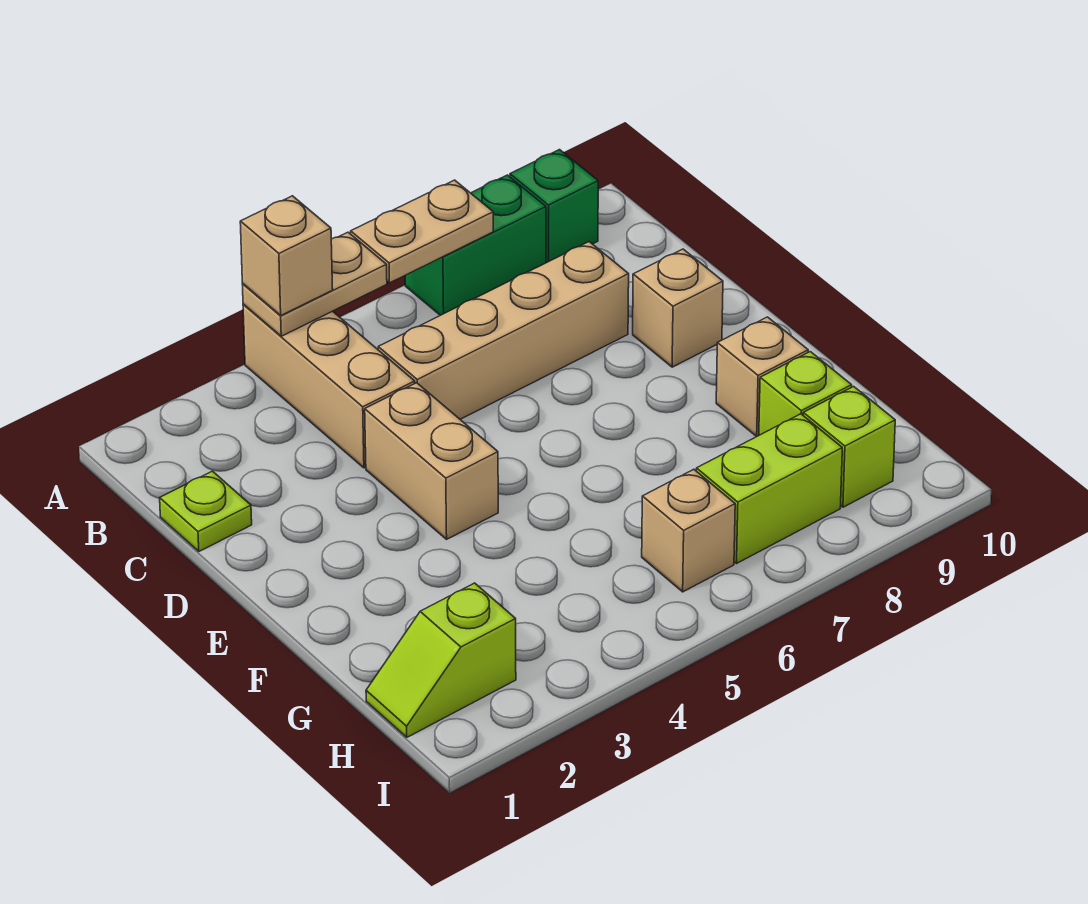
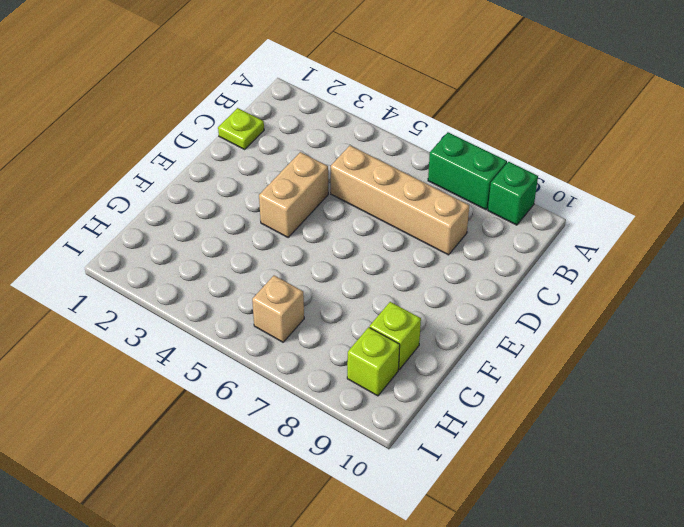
none -> tan 1x3 brick [243,304,415,468]
none -> tan 1x1 brick [633,249,723,367]
none -> tan 1x1 brick [716,317,808,437]

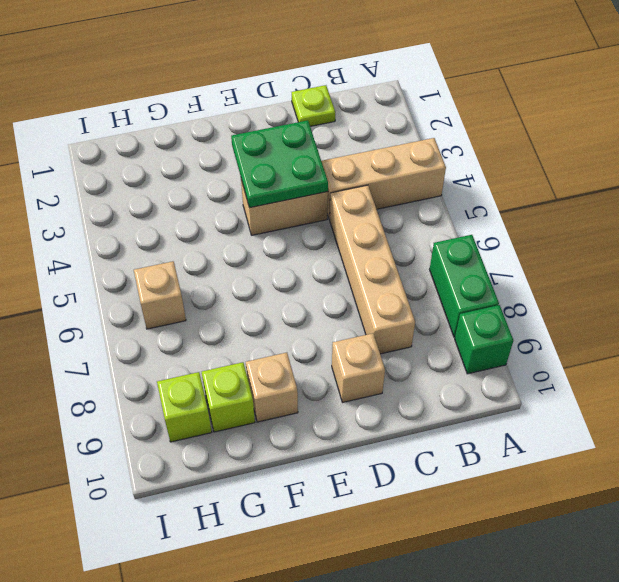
green 2x2 plate [231,120,328,208] -> none
none -> lime 1x2 slope [366,583,516,737]
none -> lime 1x2 brick [696,414,842,563]
none -> tan 1x2 plate [242,232,387,336]

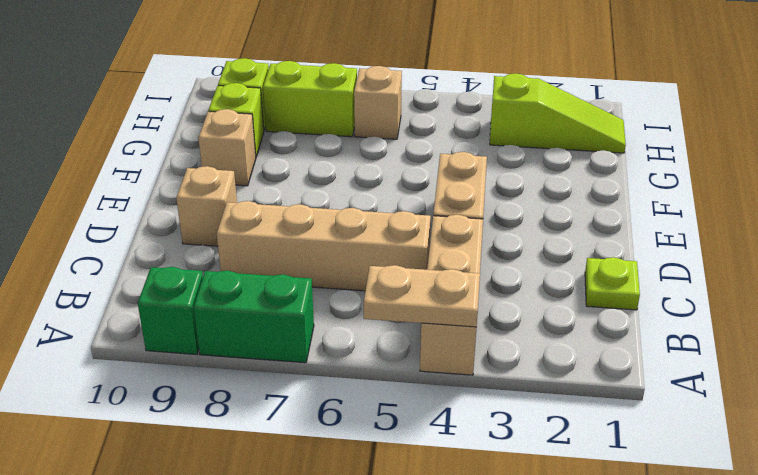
lime 1x3 slope [490,73,626,153] -> lime 1x2 slope [366,583,516,737]
none -> tan 1x2 plate [351,180,493,283]
none -> tan 1x1 brick [240,196,333,315]

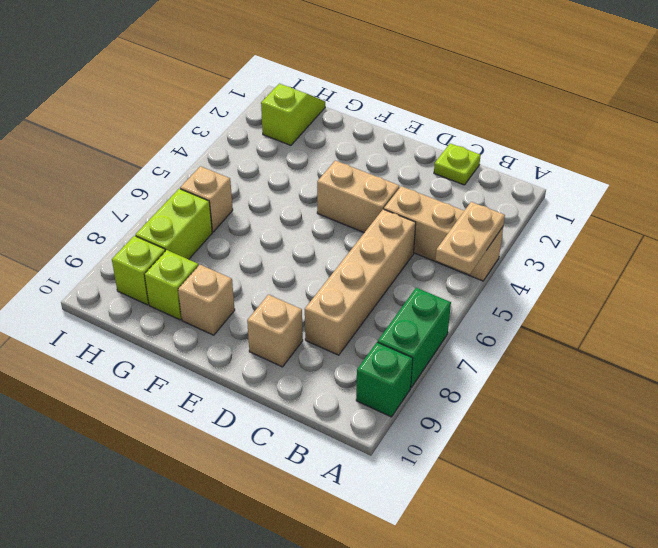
none -> tan 1x2 plate [351,180,493,283]
none -> tan 1x1 brick [240,196,333,315]

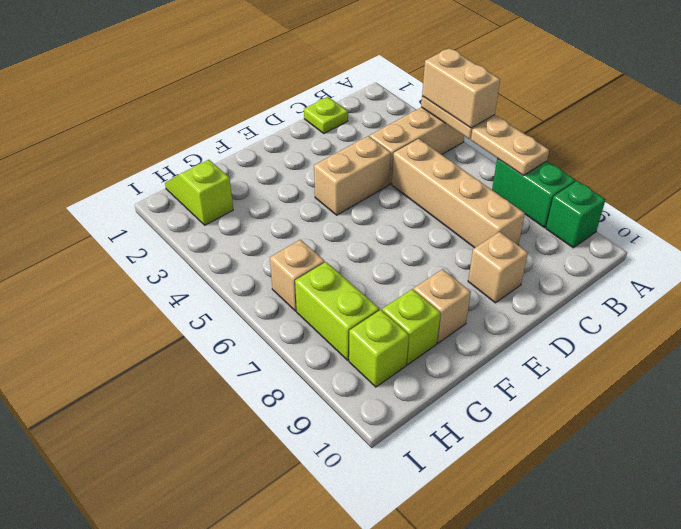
tan 1x2 brick [422,48,500,128] -> tan 1x1 brick [240,196,333,315]

